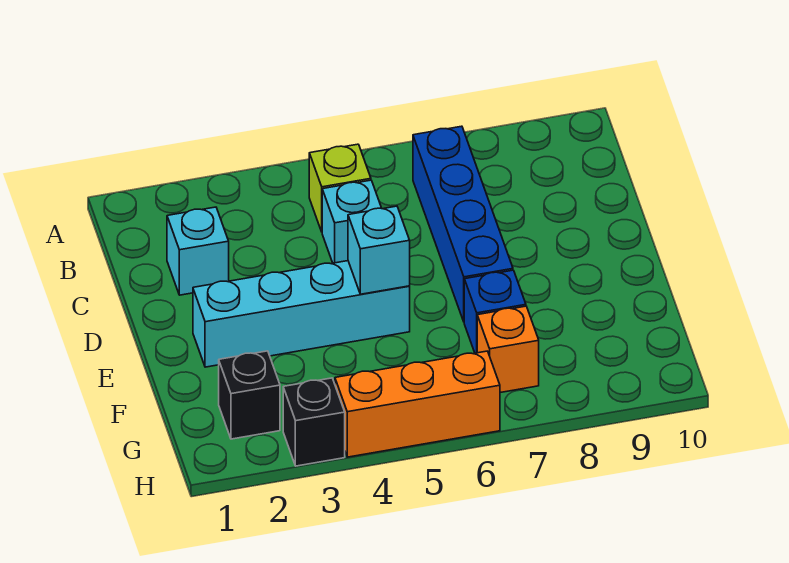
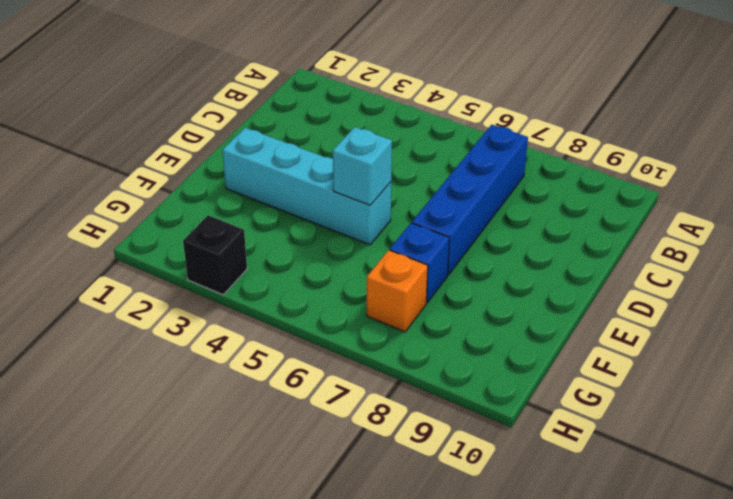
none -> lime 1x1 brick [309,144,371,232]
none -> cyan 1x1 brick [167,207,229,295]

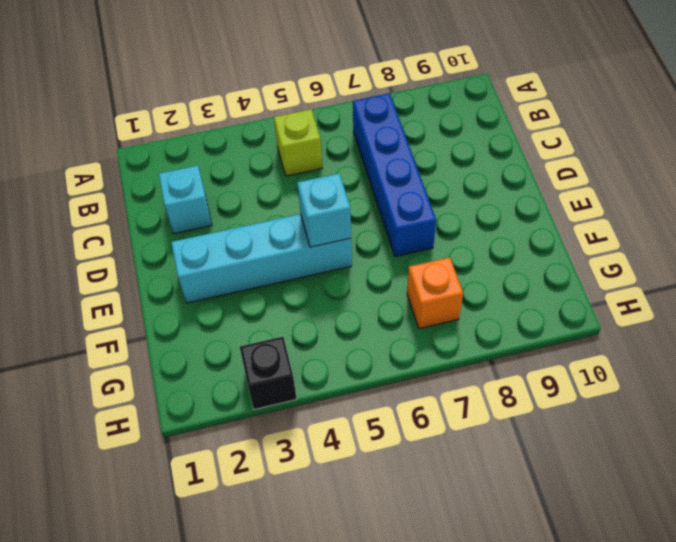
none -> cyan 1x1 brick [322,180,381,263]
none -> blue 1x1 brick [464,270,526,353]

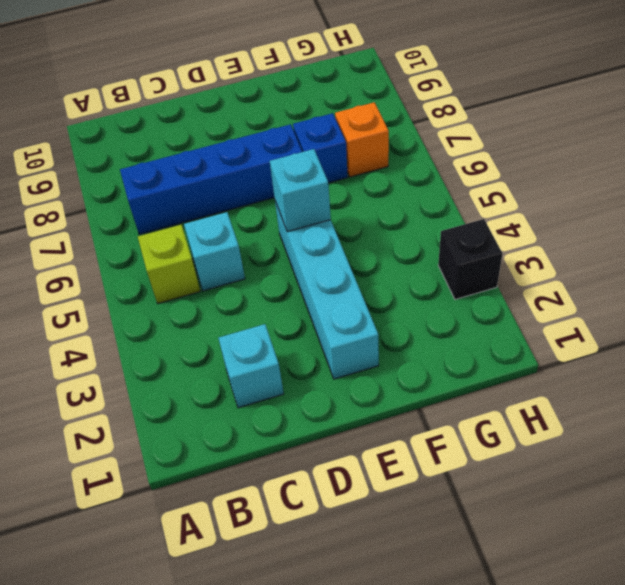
none -> black 1x1 brick [219,351,280,439]
none -> orange 1x3 brick [335,351,500,457]

